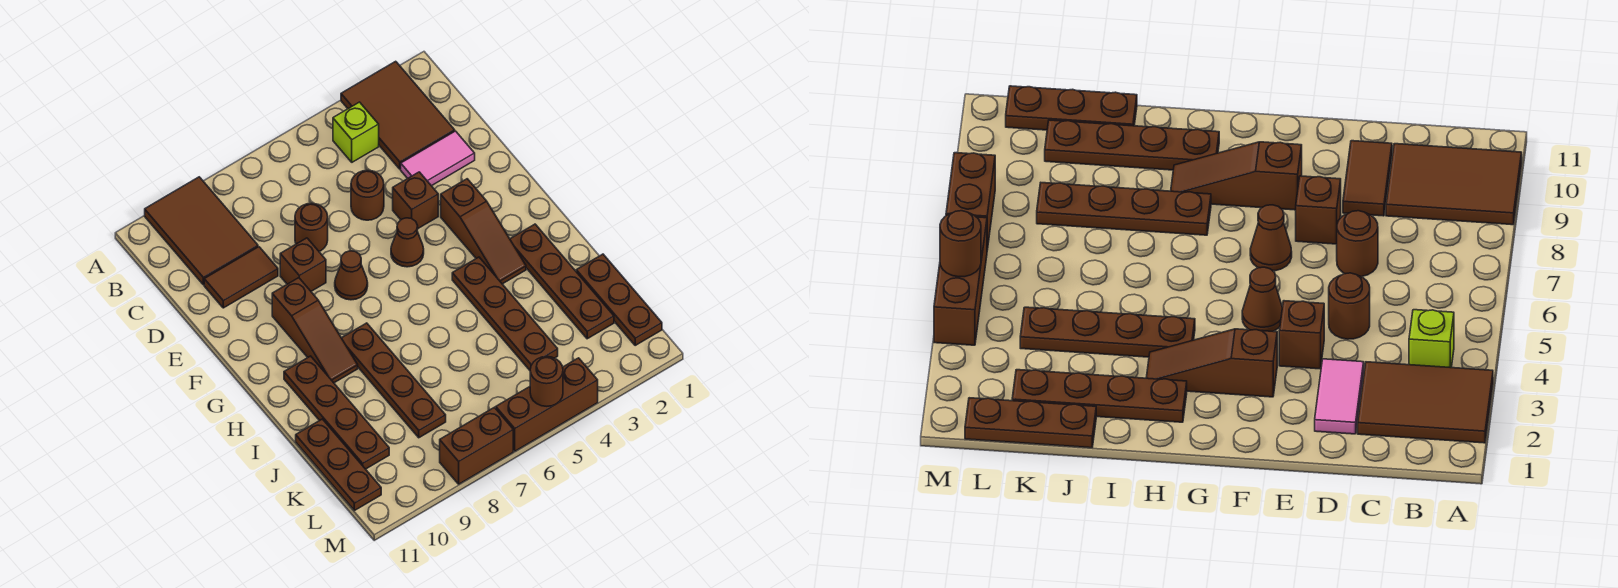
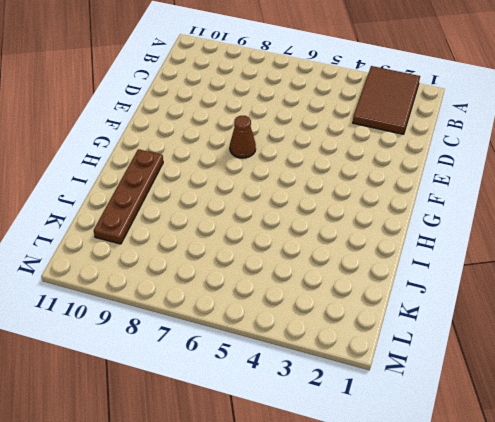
none -> brown 2x3 tile [145,177,258,285]
none -> lime 1x1 brick [333,102,379,162]
none -> pink 1x2 tile [401,131,475,186]

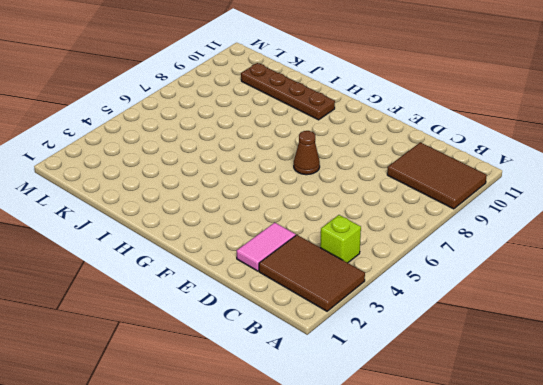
none -> brown 1x1 round brick [351,170,384,220]
none -> brown 1x1 round brick [295,203,328,251]
none -> brown 1x2 tile [204,247,278,308]

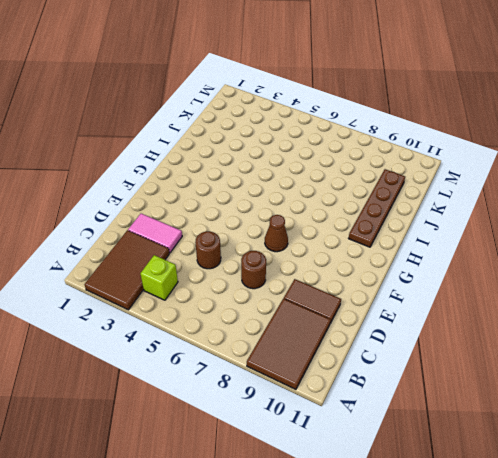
none -> brown 1x1 brick [393,172,438,228]
none -> brown 1x1 brick [280,238,326,291]
none -> brown 1x3 slope [441,179,526,284]

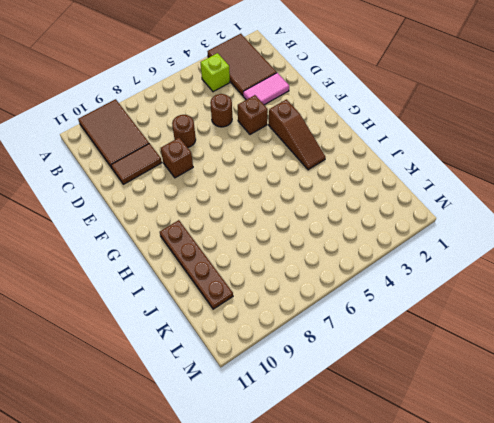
none -> brown 1x1 cone [391,218,424,267]
none -> brown 1x1 cone [335,251,368,300]
none -> brown 1x3 slope [272,278,358,383]

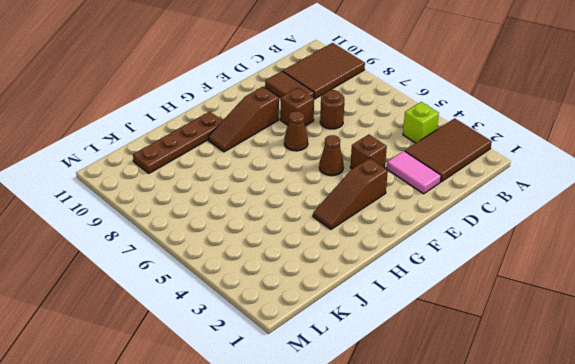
none -> brown 1x1 round brick [351,170,384,220]
none -> brown 1x4 plate [510,224,614,339]
none -> brown 1x4 plate [452,257,558,370]

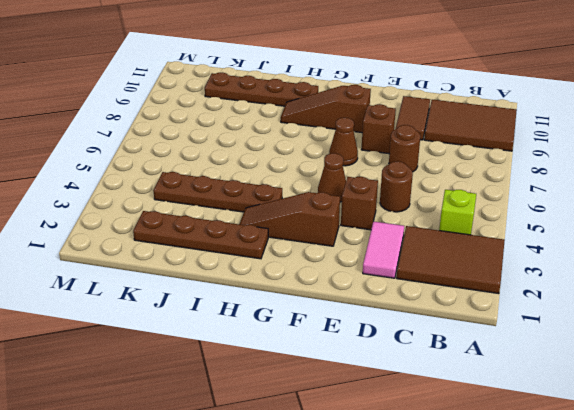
none -> brown 1x4 plate [342,323,446,438]
none -> brown 1x3 plate [576,254,662,345]
none -> brown 1x3 plate [296,419,381,511]

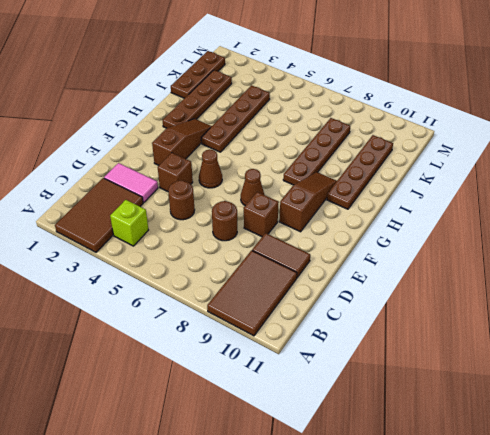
none -> brown 1x3 plate [296,419,381,511]
none -> brown 1x3 brick [496,358,598,451]
none -> brown 1x2 brick [440,407,513,484]

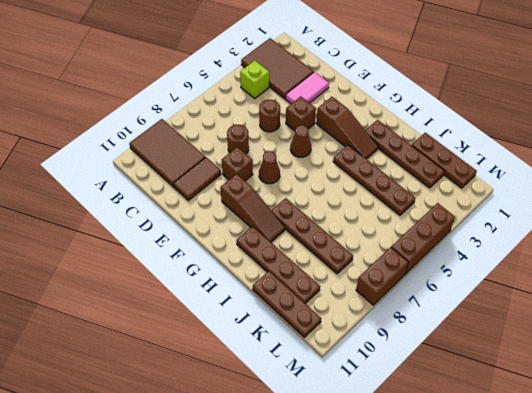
none -> brown 1x1 round brick [530,357,563,406]

